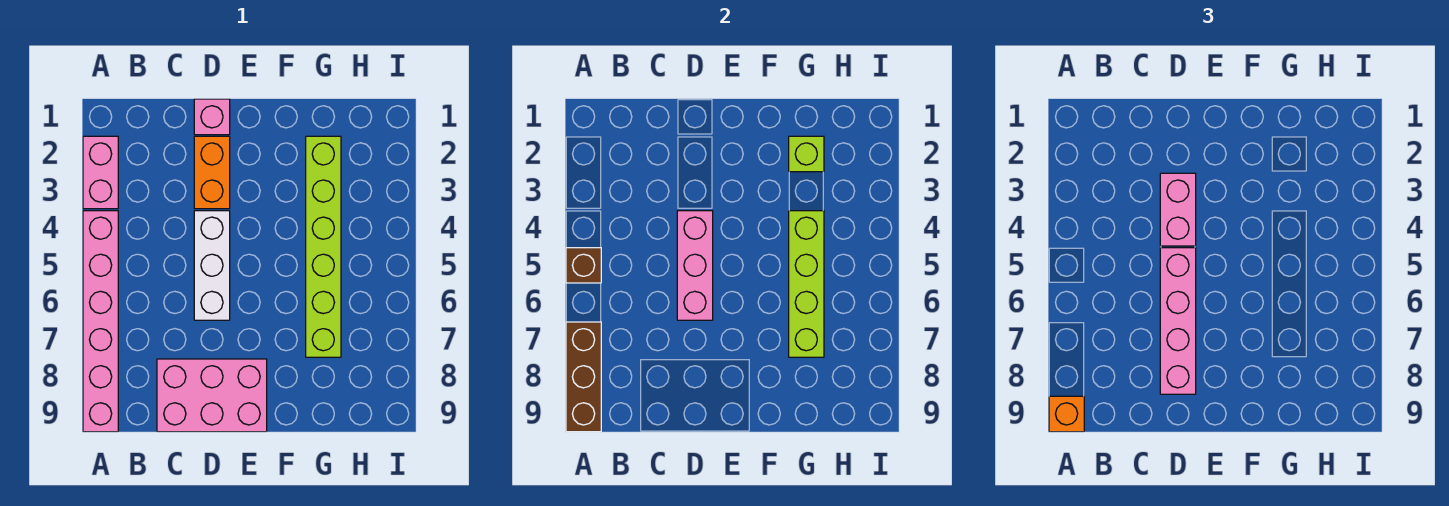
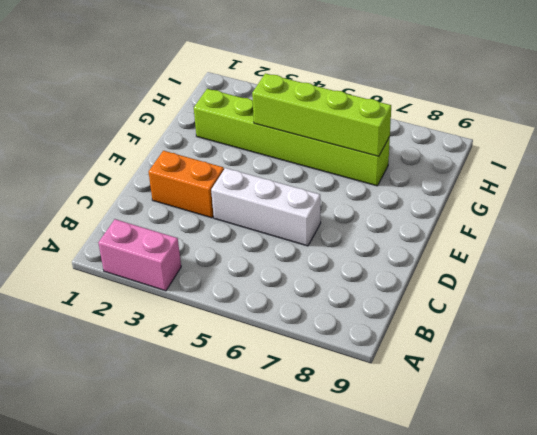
none -> pink 1x6 brick [83,211,118,432]
none -> pink 2x3 brick [157,359,267,432]
none -> pink 1x1 brick [194,99,230,135]

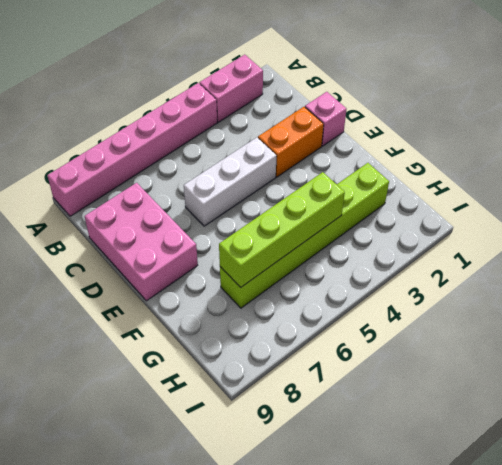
none -> brown 1x1 brick [566,248,601,283]
none -> brown 1x3 brick [566,322,601,432]
none -> pink 1x3 brick [677,211,713,320]

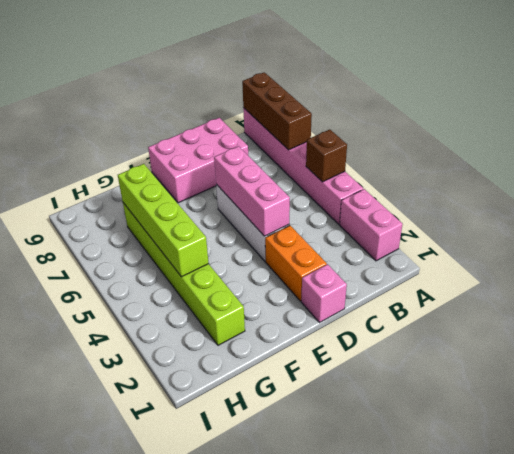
none -> lime 1x1 brick [789,136,824,172]
none -> orange 1x1 brick [1049,396,1084,432]
none -> pink 1x2 brick [1160,173,1196,246]

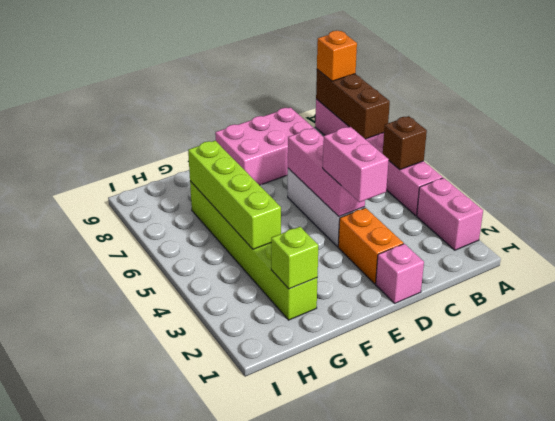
none -> pink 1x4 brick [1160,248,1196,394]

